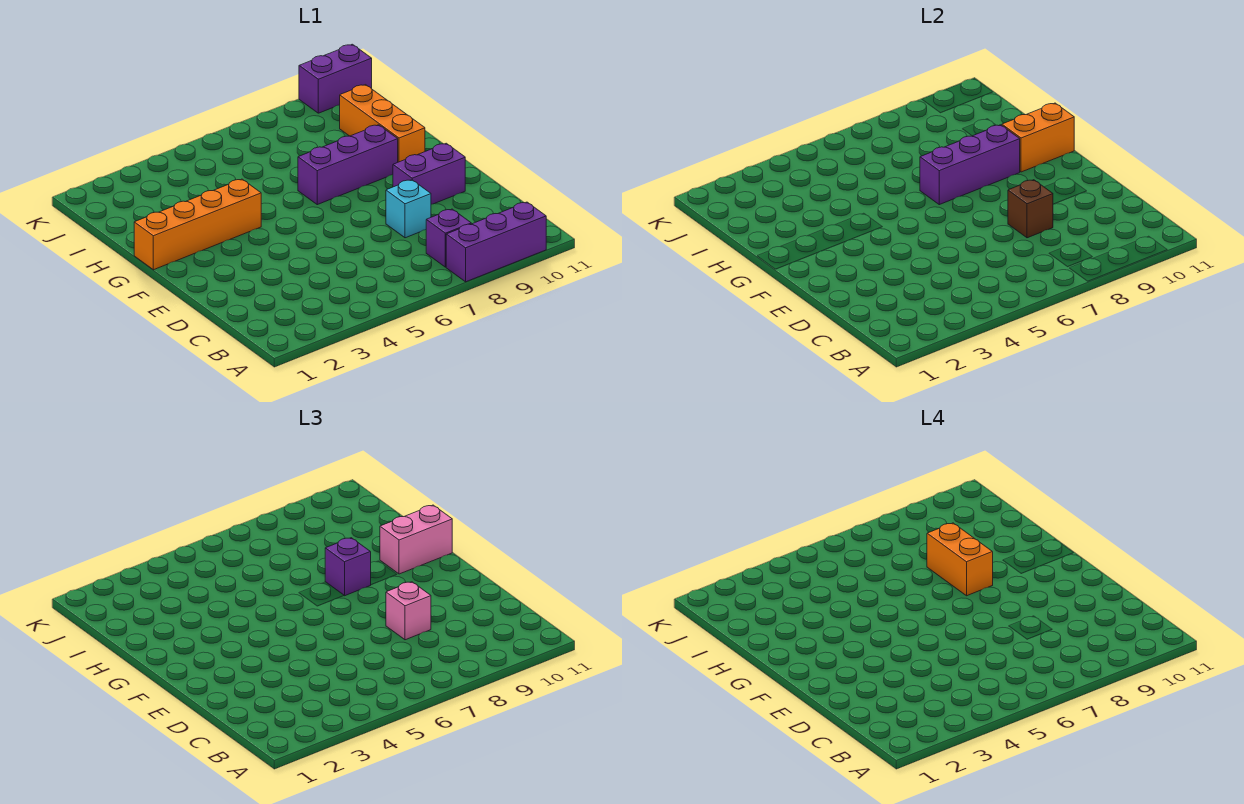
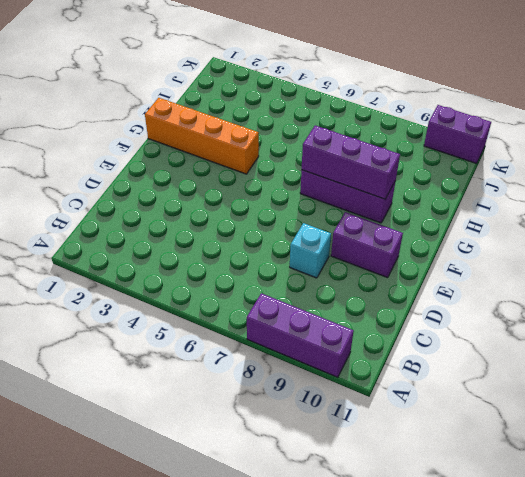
none -> purple 1x1 brick [426,209,471,267]
none -> orange 1x3 brick [340,85,425,162]
none -> brown 1x1 brick [1008,180,1053,238]

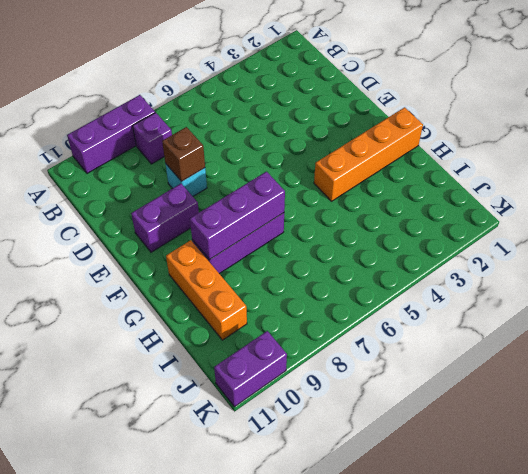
none -> orange 1x2 brick [1002,103,1074,172]
none -> pink 1x1 brick [386,582,431,640]
none -> purple 1x1 brick [325,538,371,596]

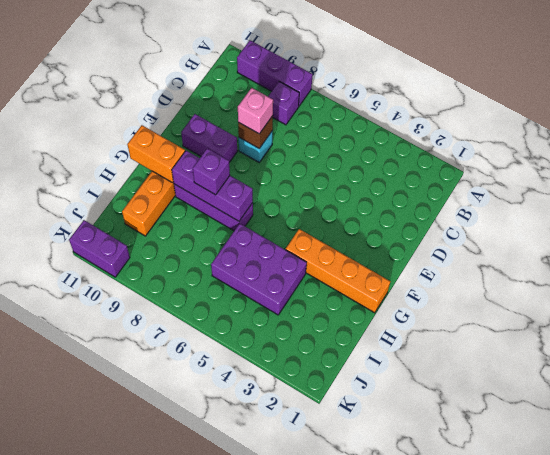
purple 2x3 brick [211,223,307,315] -> none
none -> pink 1x2 brick [380,505,452,574]
none -> orange 1x2 brick [927,523,993,596]

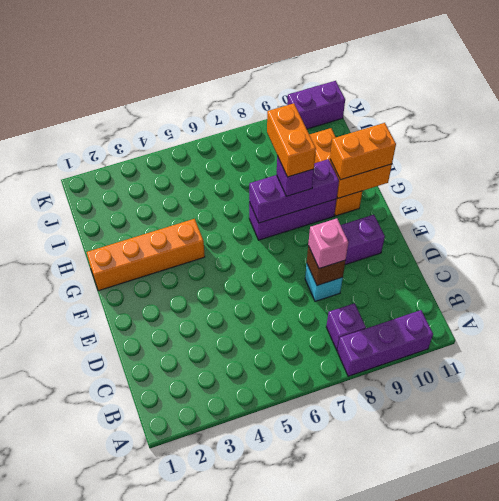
orange 1x2 brick [330,123,396,180] -> pink 1x2 brick [380,505,452,574]

